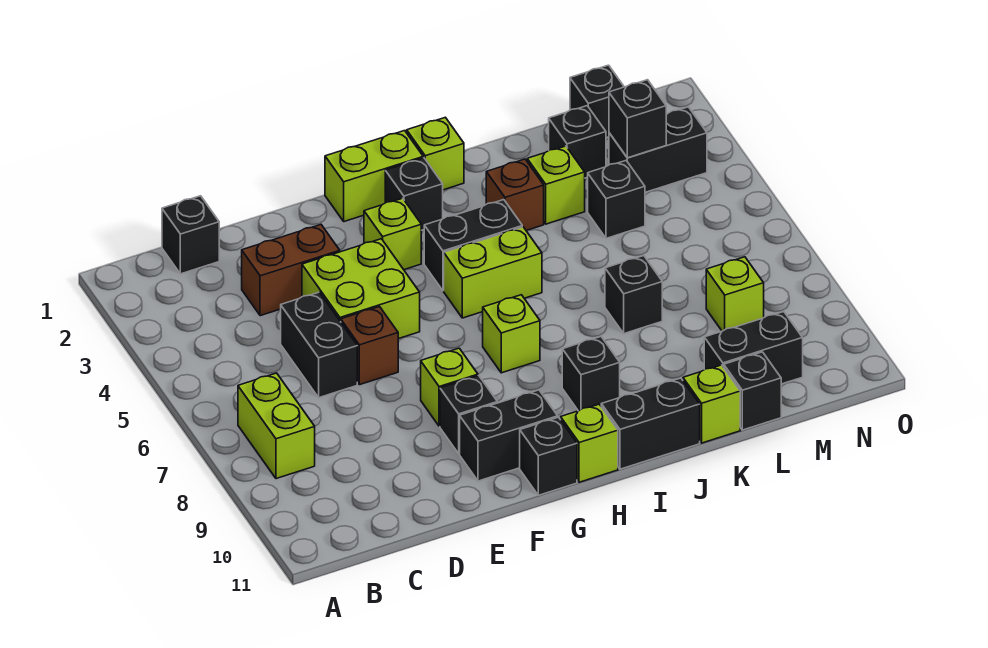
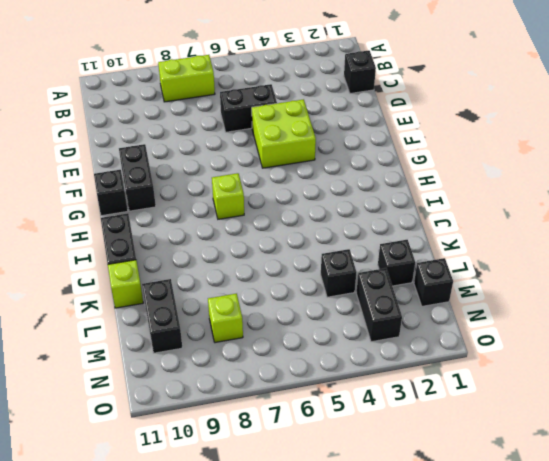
none -> brown 1x2 brick [242,225,340,316]
none -> brown 1x1 brick [341,307,398,385]
none -> lime 1x1 brick [421,348,478,426]
none -> black 1x1 brick [440,376,497,454]

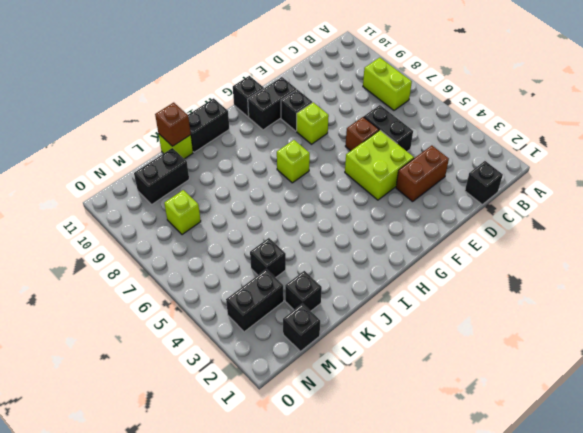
brown 1x1 brick [155,103,191,146] -> brown 1x1 brick moved to [486,159,544,230]
none -> lime 1x2 brick [325,131,423,222]
none -> lime 1x1 brick [364,198,421,270]
none -> black 1x1 brick [385,158,443,230]
none -> black 1x2 brick [424,200,522,291]

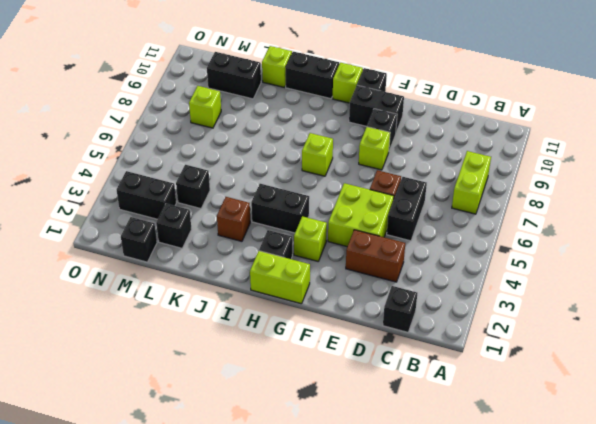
none -> lime 1x2 brick [444,227,542,318]
none -> lime 1x1 brick [407,117,464,190]
none -> black 1x1 brick [562,337,620,411]
none -> lime 1x1 brick [527,146,585,224]

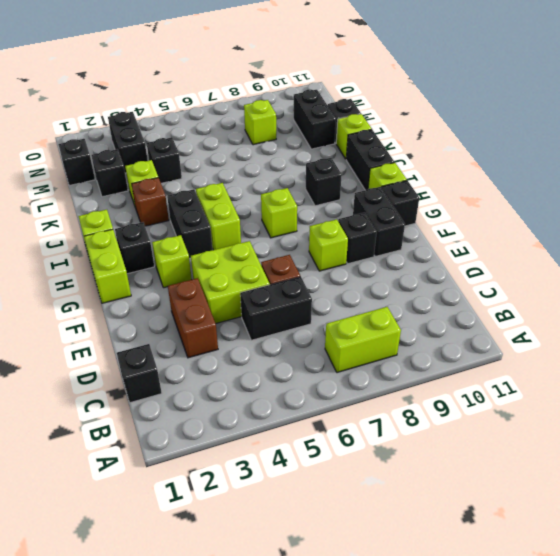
none -> black 1x1 brick [605,256,662,334]
none -> black 1x1 brick [609,80,666,158]

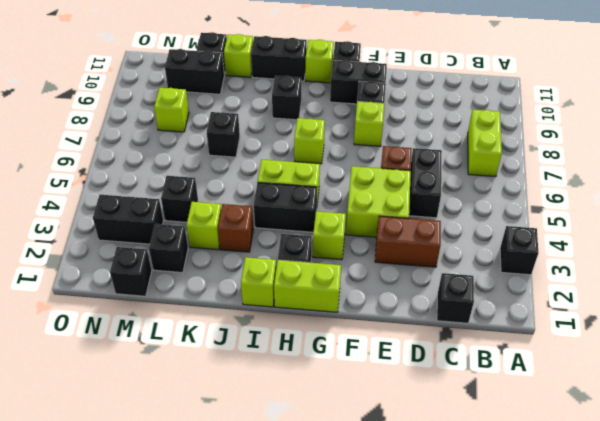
black 1x1 brick [500,226,538,275] -> black 1x1 brick moved to [609,80,666,158]

